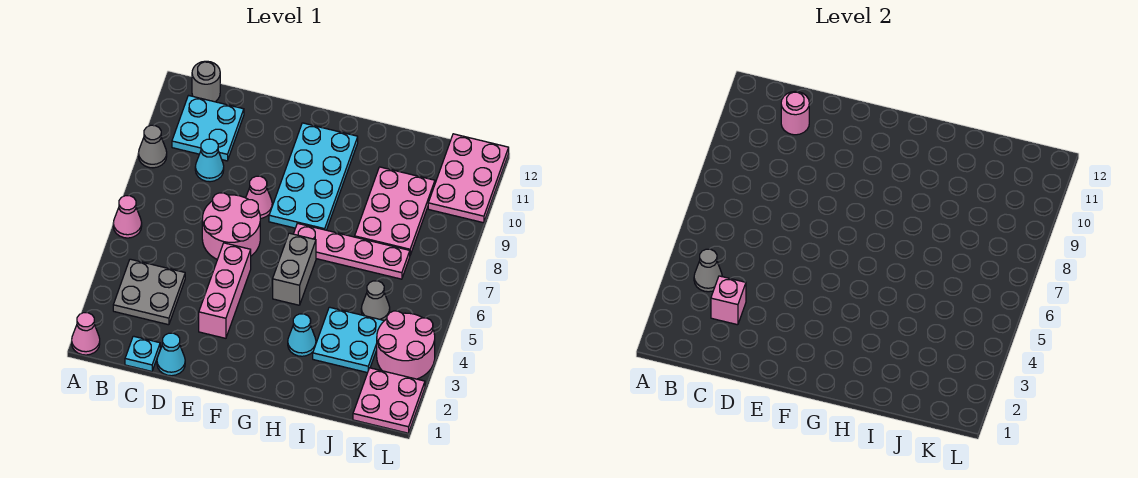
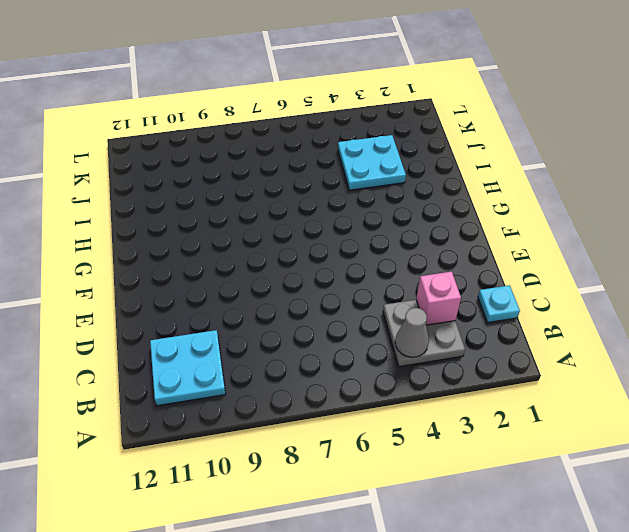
none -> pink 1x1 cone [72,313,100,355]
none -> pink 1x1 cone [113,196,142,238]
none -> grey 1x1 cone [138,125,167,168]

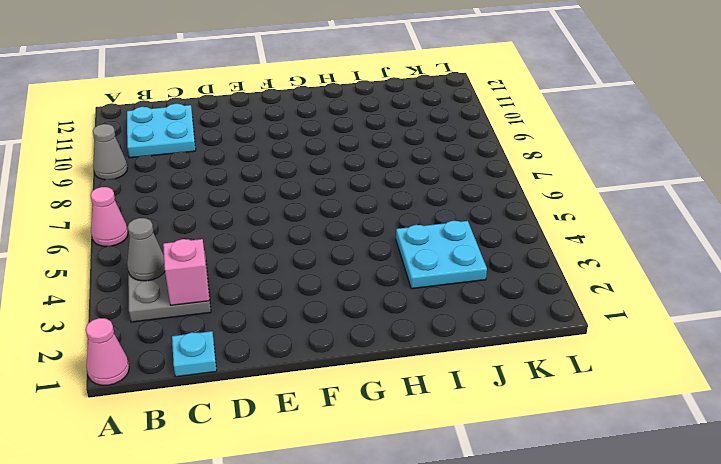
none -> grey 1x1 round brick [192,61,220,102]
none -> cyan 1x1 cone [195,139,224,182]
none -> cyan 1x1 cone [157,333,185,376]

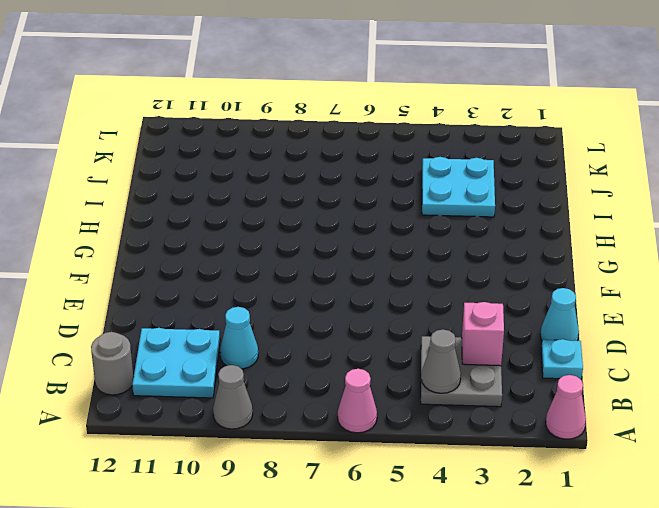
none -> pink 2x2 round brick [202,193,260,259]
none -> pink 1x3 brick [199,243,251,338]
none -> pink 1x1 cone [246,176,272,218]

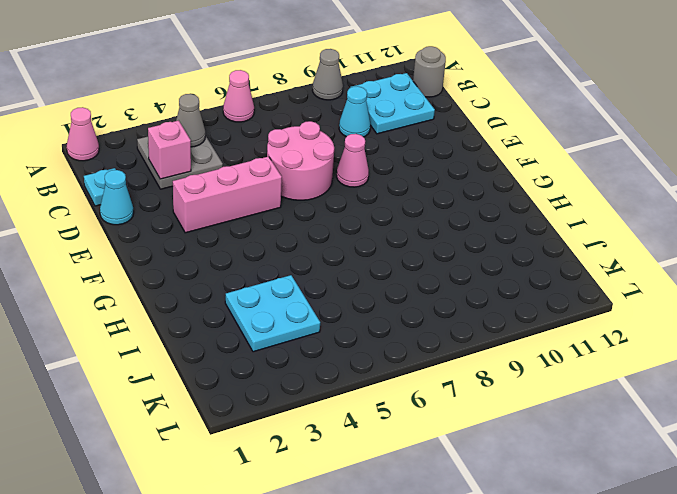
none -> cyan 2x4 plate [269,123,358,230]
none -> grey 1x2 brick [273,233,316,305]
none -> pink 1x4 plate [294,223,410,279]

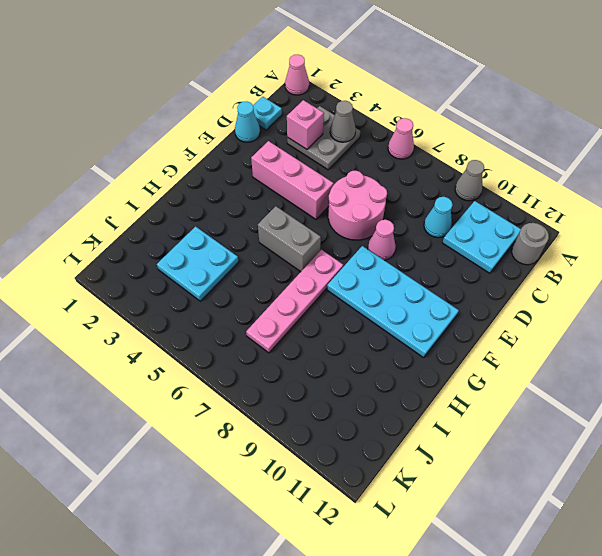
none -> cyan 1x1 cone [288,314,316,356]
none -> pink 2x3 plate [355,167,435,255]
none -> grey 1x1 cone [361,281,390,321]

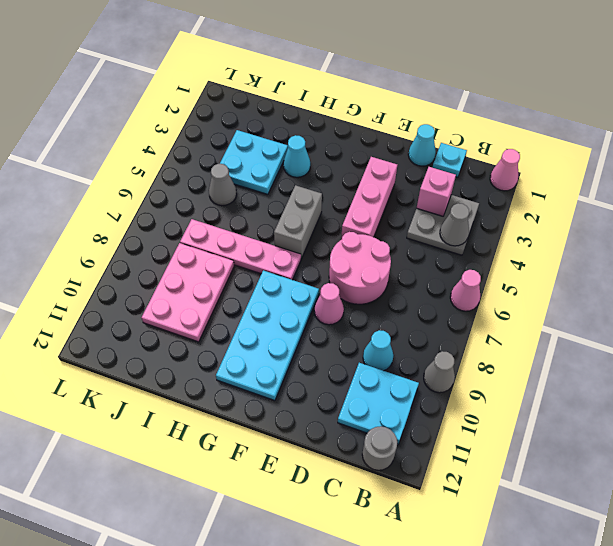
none -> pink 2x2 plate [353,368,425,433]
none -> pink 2x2 round brick [377,311,435,379]
none -> pink 2x3 plate [428,134,509,223]

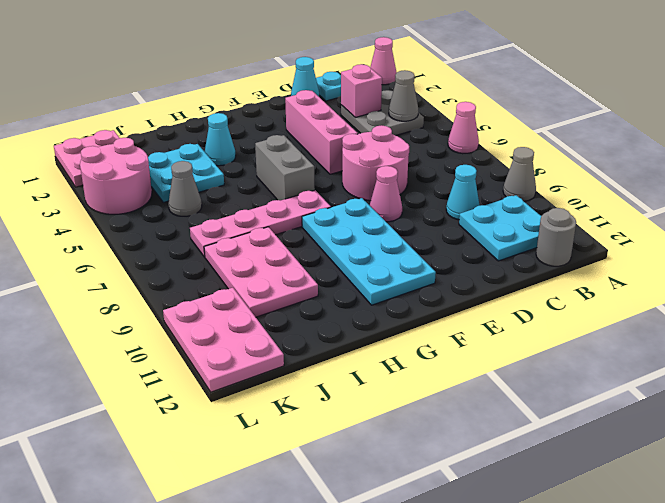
none -> pink 1x1 round brick [781,92,809,135]

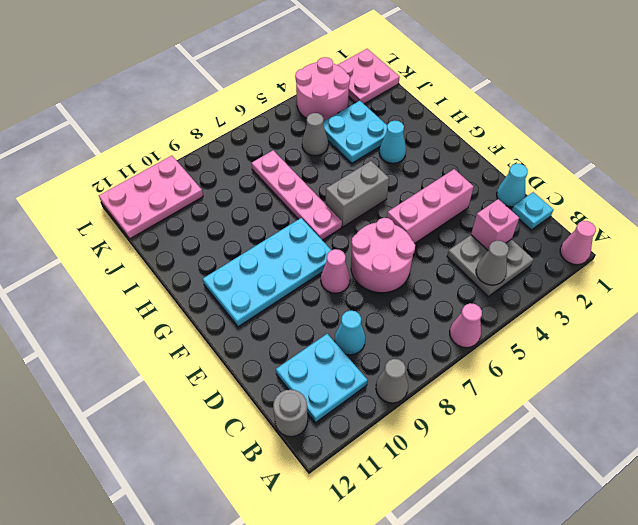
none -> pink 2x3 plate [355,167,435,255]
none -> pink 1x1 round brick [781,92,809,135]

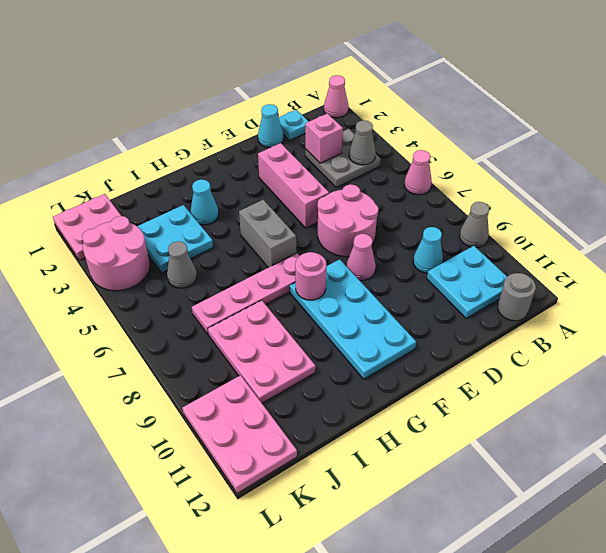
pink 1x1 round brick [295,252,326,300] -> pink 1x1 round brick moved to [781,92,809,135]

